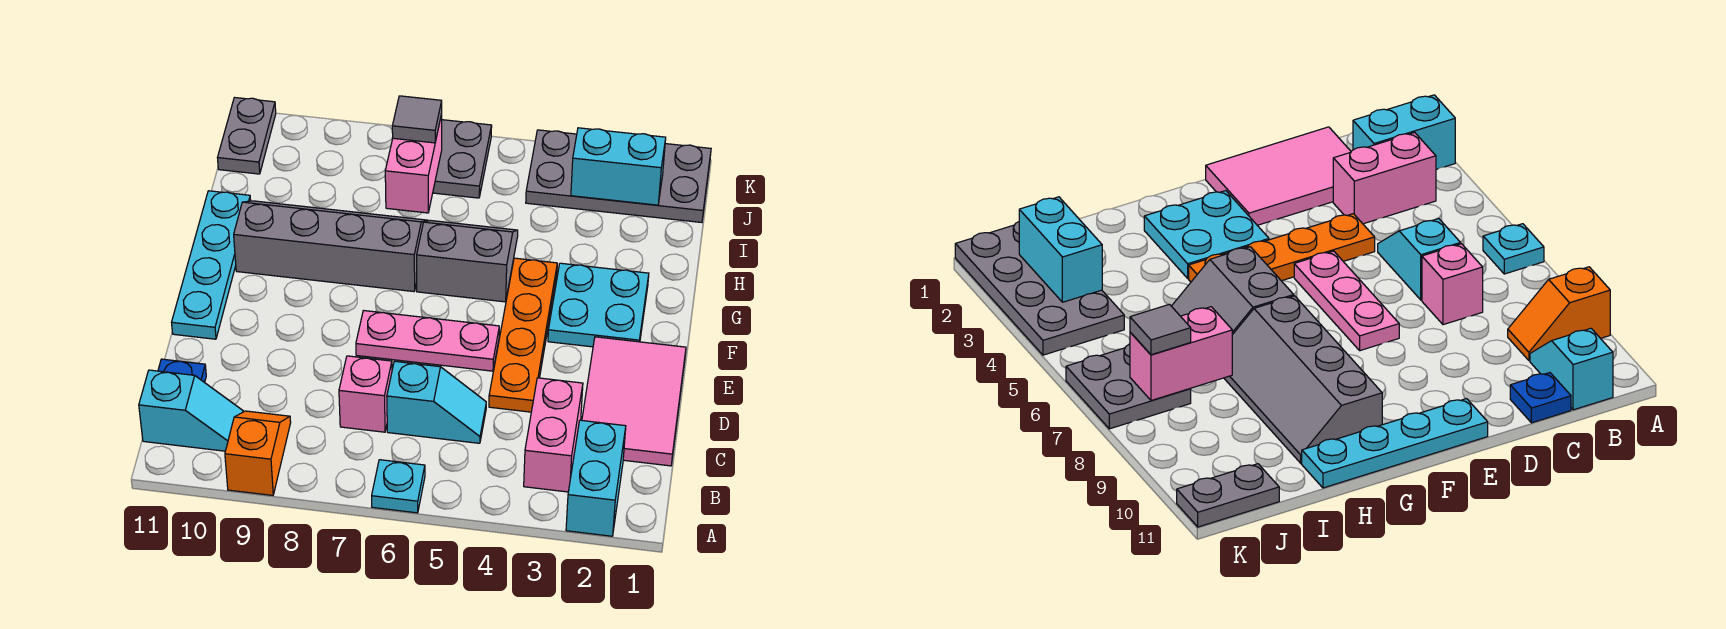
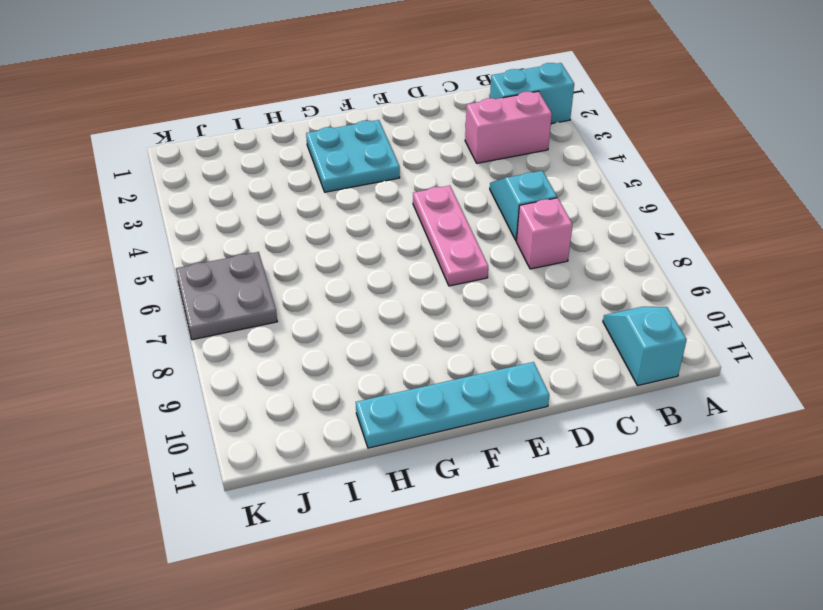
none -> cyan 1x1 plate [372,460,425,513]
none -> orange 1x2 slope [225,411,291,495]
none -> pink 2x3 tile [582,337,686,466]

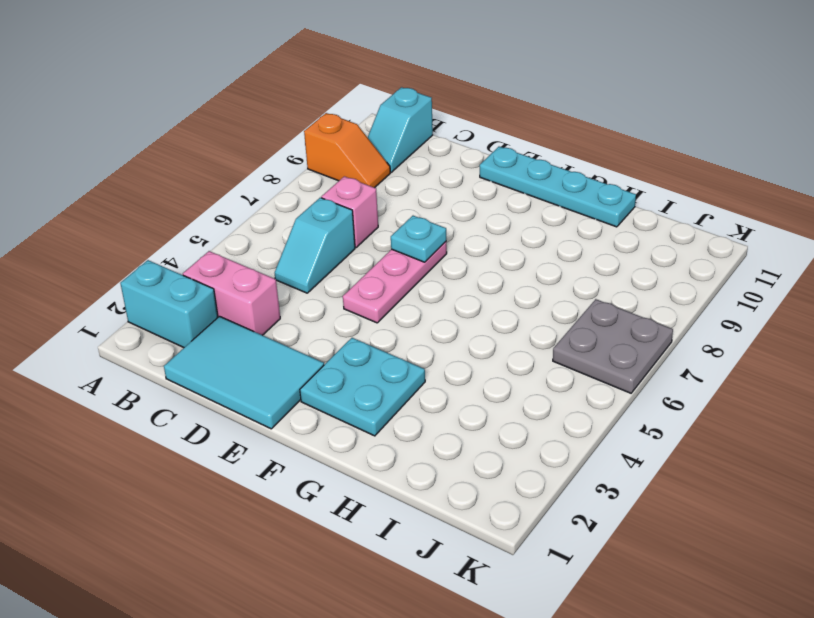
cyan 2x3 tile [164,316,324,429] -> pink 2x3 tile [582,337,686,466]
cyan 1x1 plate [391,216,446,262] -> cyan 1x1 plate moved to [372,460,425,513]
none -> blue 1x1 plate [158,359,206,382]
none -> orange 1x4 plate [489,258,557,412]
none -> grey 2x2 slope [417,220,518,302]

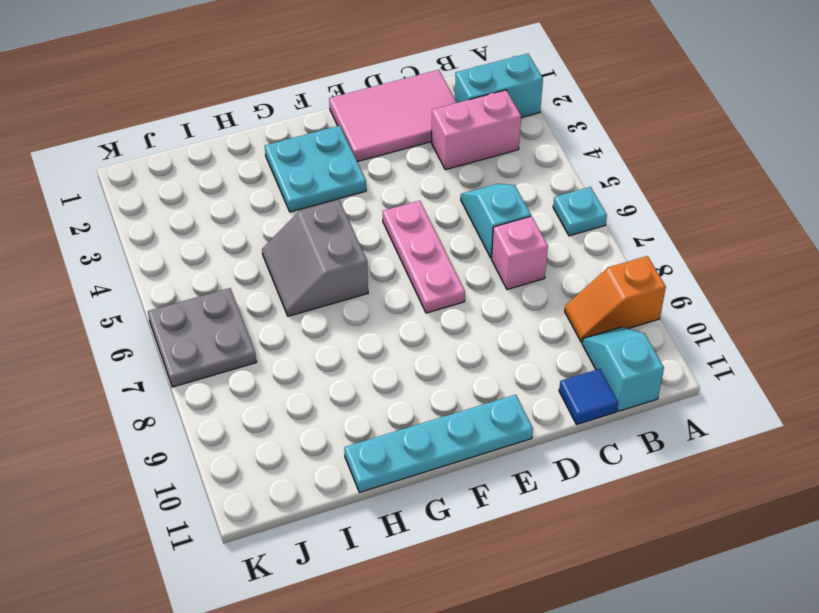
blue 1x1 tile [559,369,618,425] -> blue 1x1 plate [158,359,206,382]
none -> orange 1x4 plate [489,258,557,412]
none -> grey 2x4 slope [234,201,428,292]
none -> grey 2x4 plate [526,130,711,222]

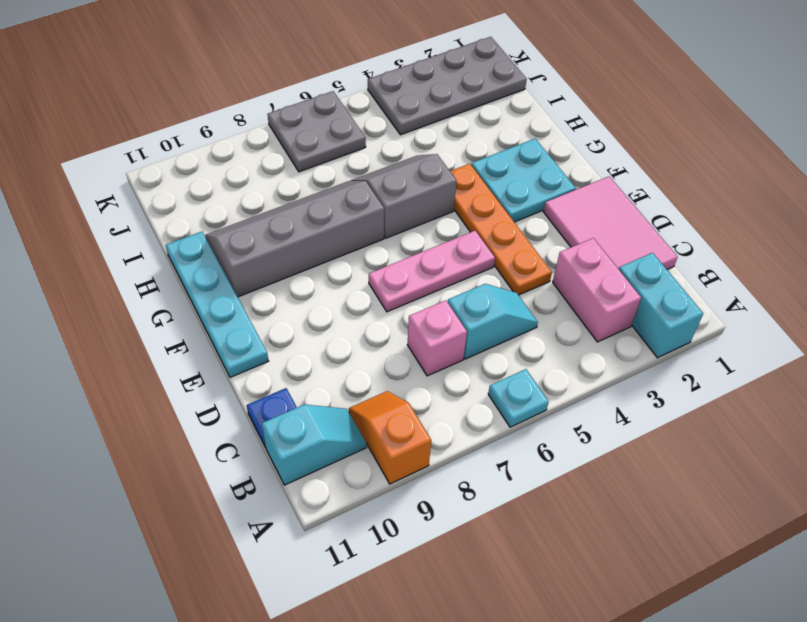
none -> grey 1x2 plate [218,98,276,174]
none -> pink 1x2 brick [385,114,442,213]
none -> cyan 1x2 brick [571,128,666,205]

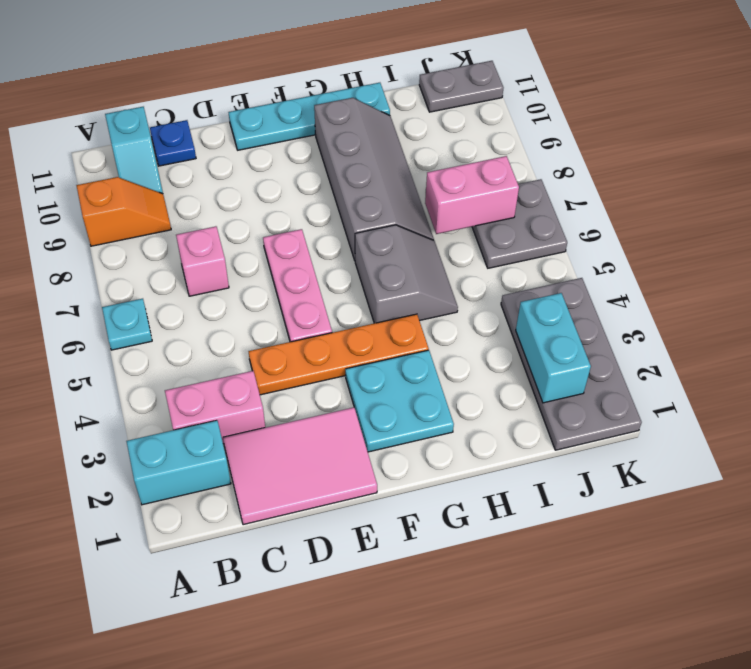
none -> cyan 1x2 slope [387,361,486,443]
none -> grey 1x1 tile [392,96,442,143]

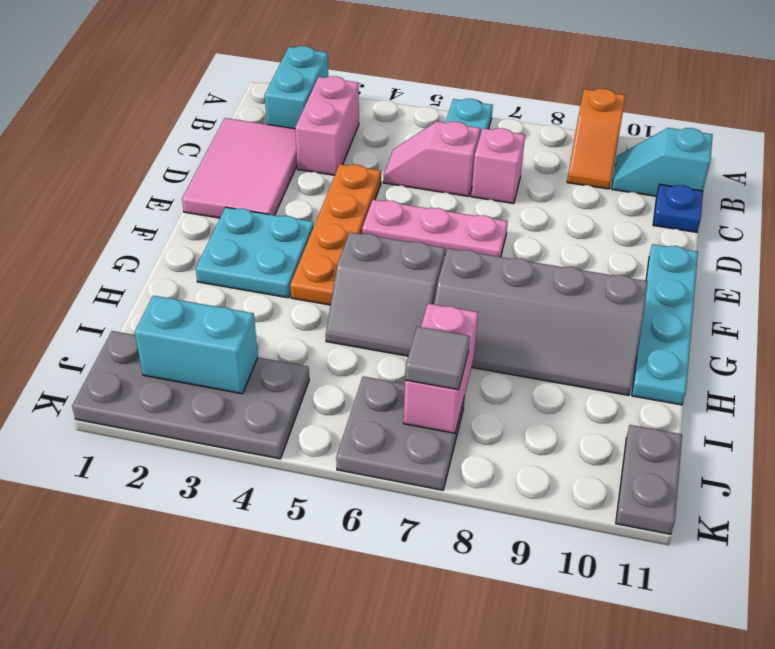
pink 1x2 slope [383,121,480,196] -> cyan 1x2 slope [387,361,486,443]

